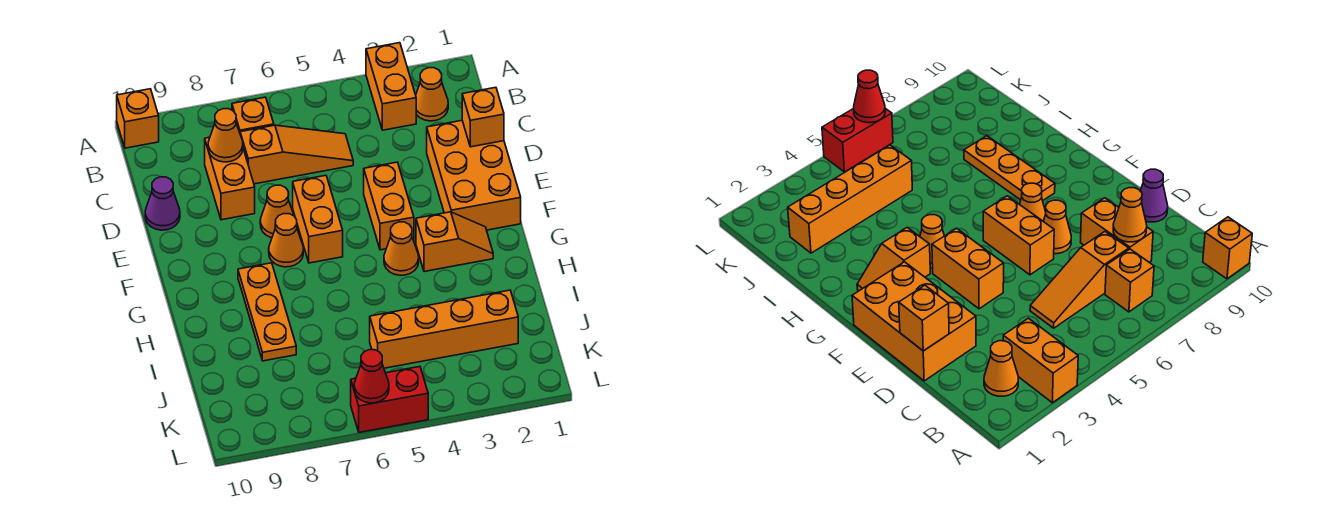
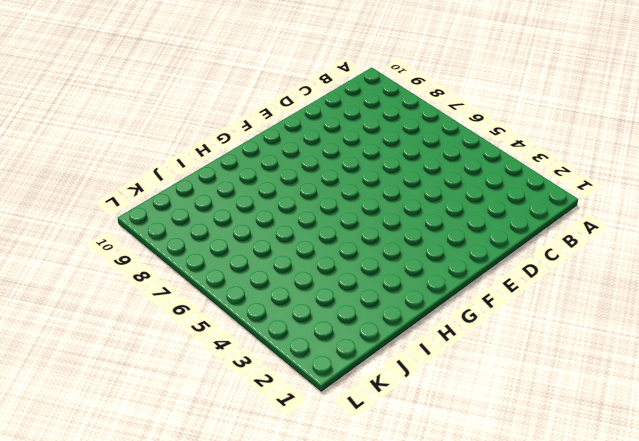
none -> orange 1x2 brick [366,43,416,130]
none -> orange 1x1 brick [117,89,159,148]
none -> orange 1x1 cone [416,68,448,121]

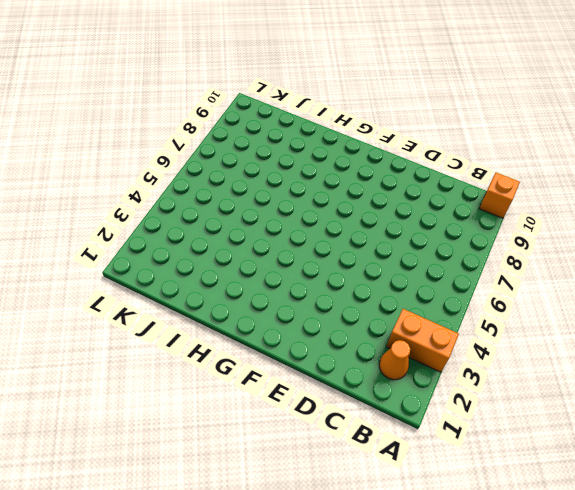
none -> orange 1x1 brick [232,97,274,132]
none -> orange 1x3 slope [240,125,353,184]
none -> orange 1x2 brick [205,137,255,220]

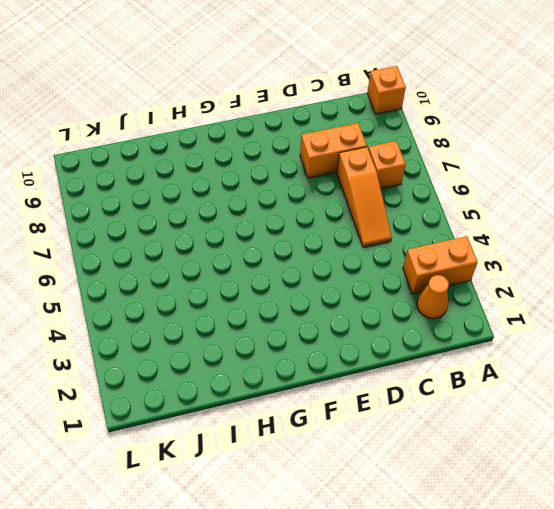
none -> orange 2x3 brick [427,121,521,230]
none -> purple 1x1 cone [145,177,180,230]
none -> orange 1x2 brick [364,162,414,250]

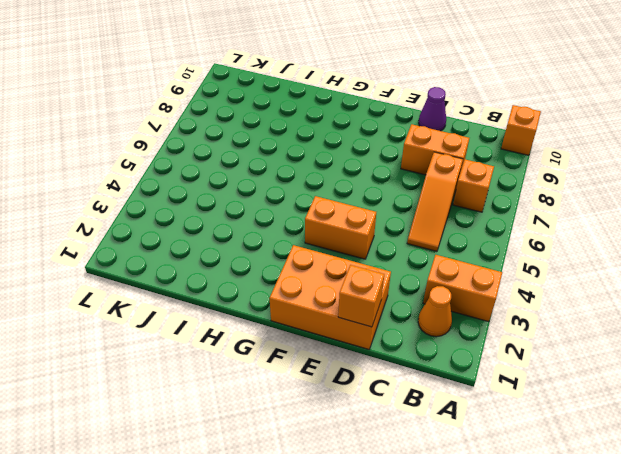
none -> orange 1x2 brick [293,175,343,263]
none -> orange 1x1 cone [260,185,294,238]
none -> orange 1x1 cone [269,214,303,267]

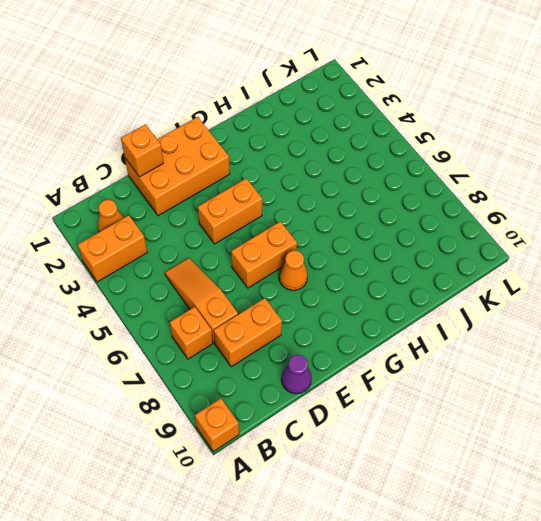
none -> orange 1x1 cone [260,185,294,238]
none -> orange 1x2 slope [416,212,493,272]
none -> orange 1x1 cone [384,222,419,275]

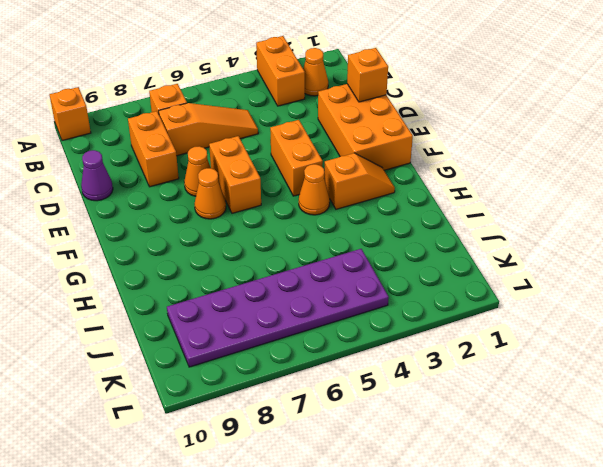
purple 2x6 plate [167,249,389,367] -> orange 1x4 brick [370,290,518,368]
none -> orange 1x3 plate [238,263,296,361]
none -> red 1x2 brick [351,367,428,432]
none -> orange 1x1 cone [208,109,243,162]

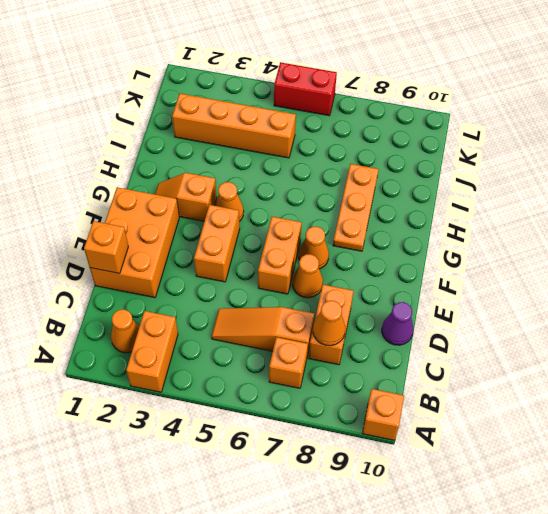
none -> red 1x1 cone [354,350,389,403]

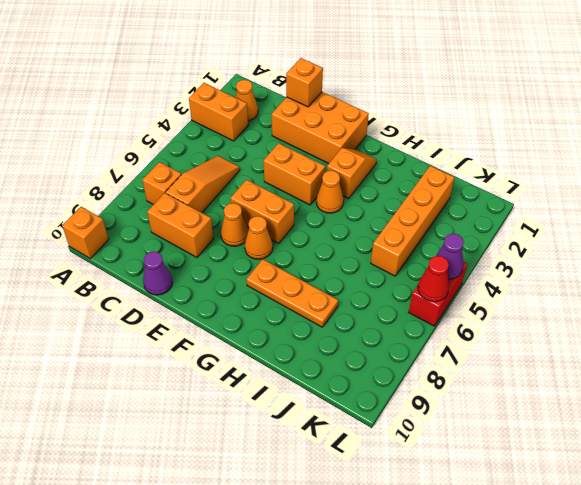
purple 1x1 cone [436,234,464,279] -> none
none -> orange 1x1 cone [208,109,243,162]

